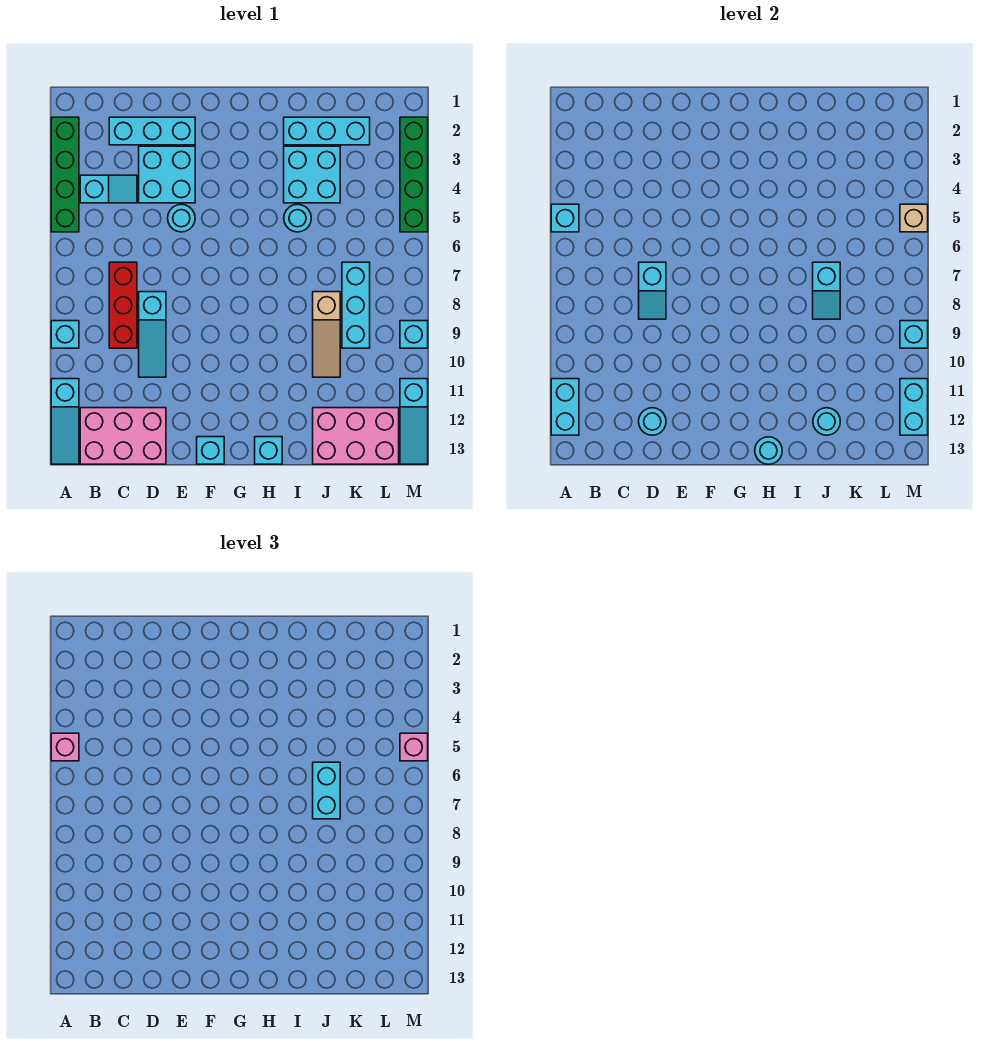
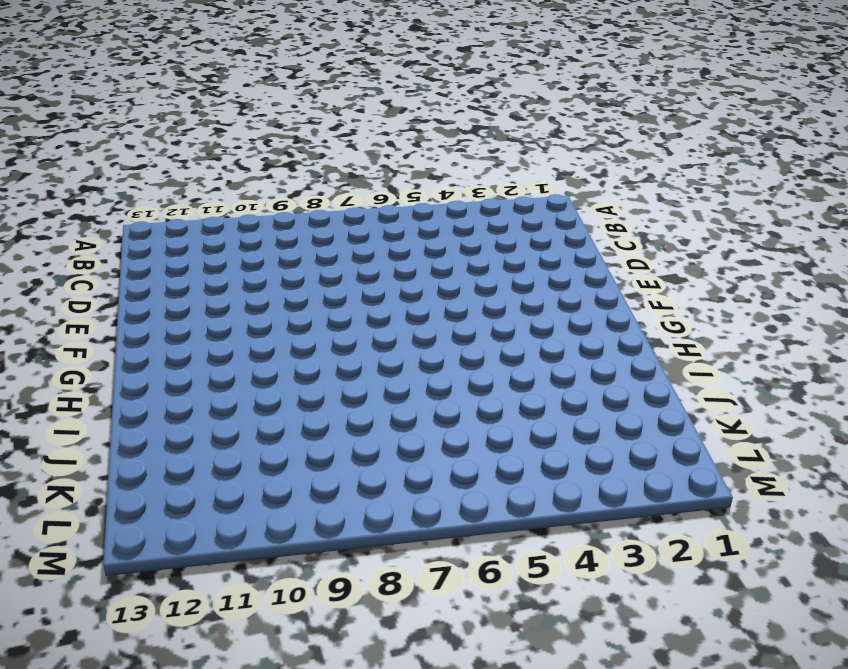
none -> green 1x4 brick [51,117,79,232]
none -> cyan 1x1 brick [51,321,79,348]
none -> cyan 1x3 slope [51,379,79,464]
none -> cyan 1x2 slope [80,175,137,203]

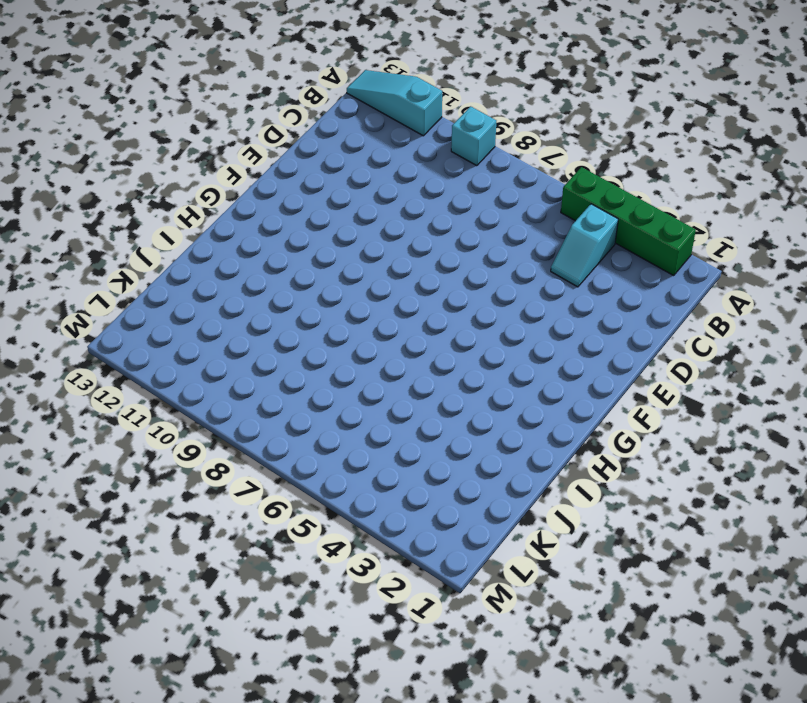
none -> pink 2x3 brick [80,408,166,464]
none -> cyan 1x3 brick [109,117,195,145]
none -> red 1x3 brick [109,262,137,348]
none -> cyan 2x2 brick [139,146,195,203]

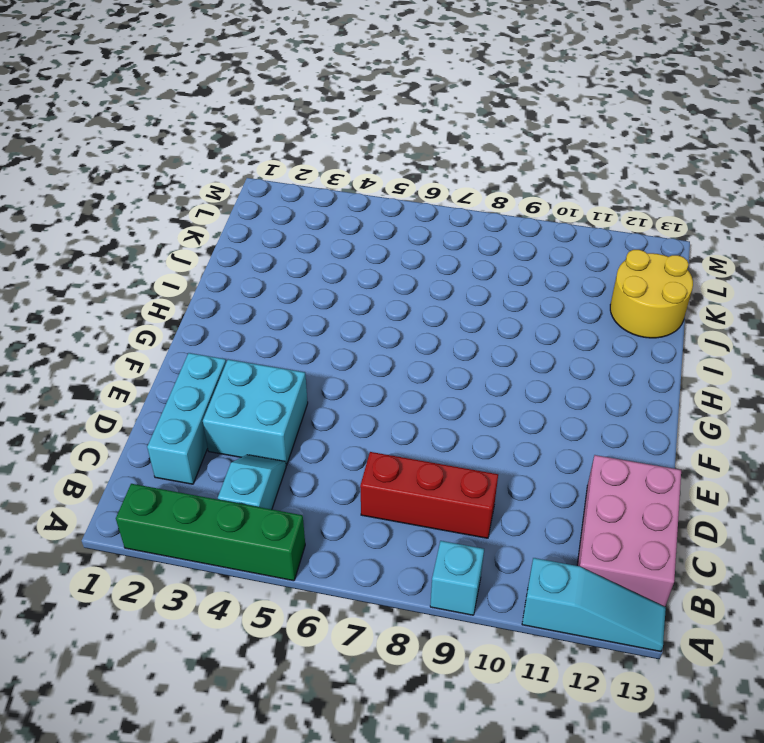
yellow 2x2 round brick [610,250,693,338] -> pink 2x3 brick [313,408,399,464]
none -> cyan 1x3 slope [139,292,166,377]
none -> cyan 1x1 round brick [168,204,195,232]
none -> cyan 1x1 brick [197,437,224,464]
none -> cyan 1x1 brick [255,437,282,464]

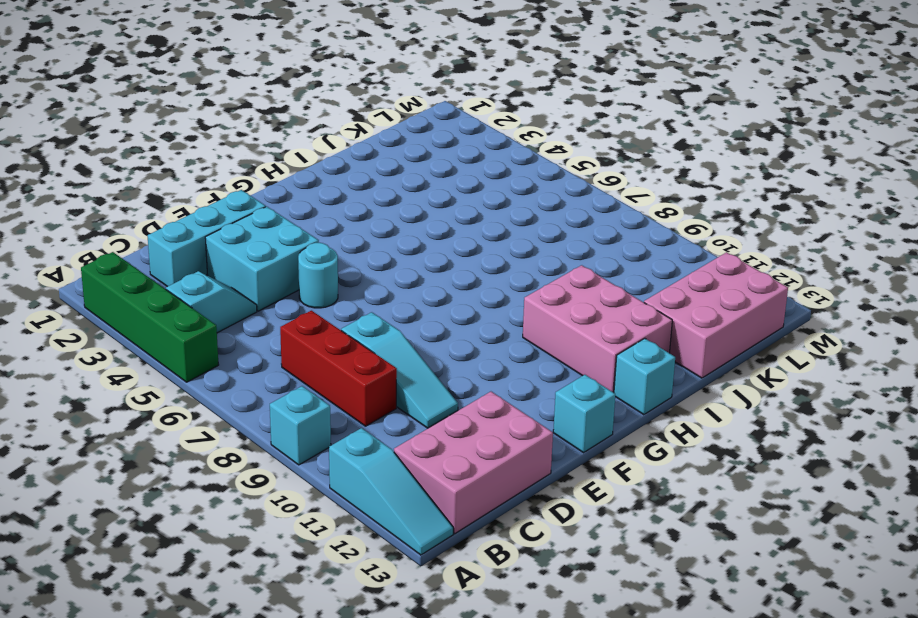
pink 2x3 brick [523,265,672,393] -> none
none -> cyan 1x3 brick [284,117,370,145]
none -> cyan 2x2 brick [284,146,340,203]
none -> cyan 1x1 round brick [284,204,311,232]
none -> tan 1x3 slope [313,292,340,377]

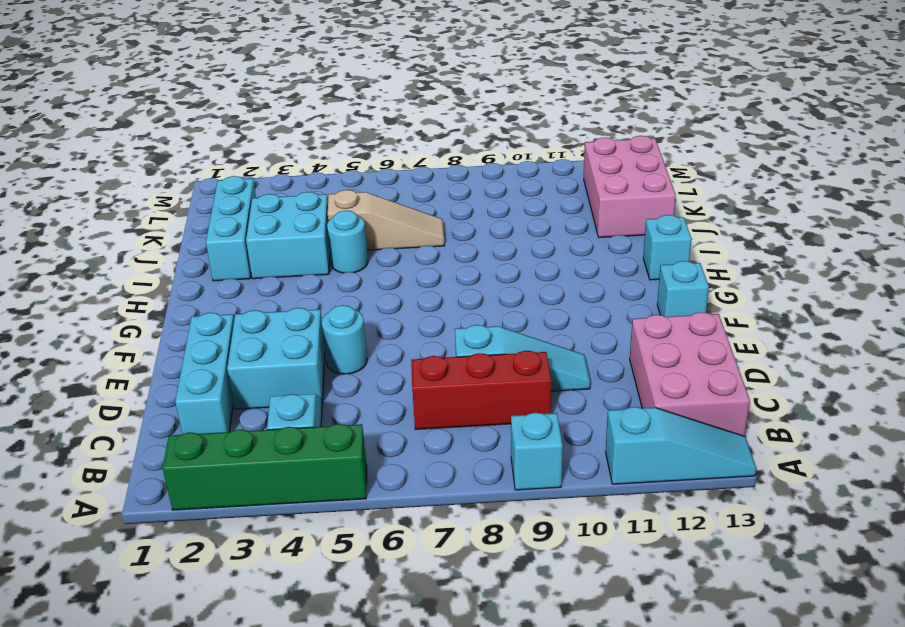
tan 1x3 slope [328,190,445,250] -> tan 1x3 slope moved to [313,292,340,377]
none -> cyan 1x3 brick [342,262,370,348]
none -> green 1x4 brick [400,117,428,232]
none -> cyan 1x1 brick [400,321,428,348]
none -> cyan 1x3 slope [400,379,428,464]

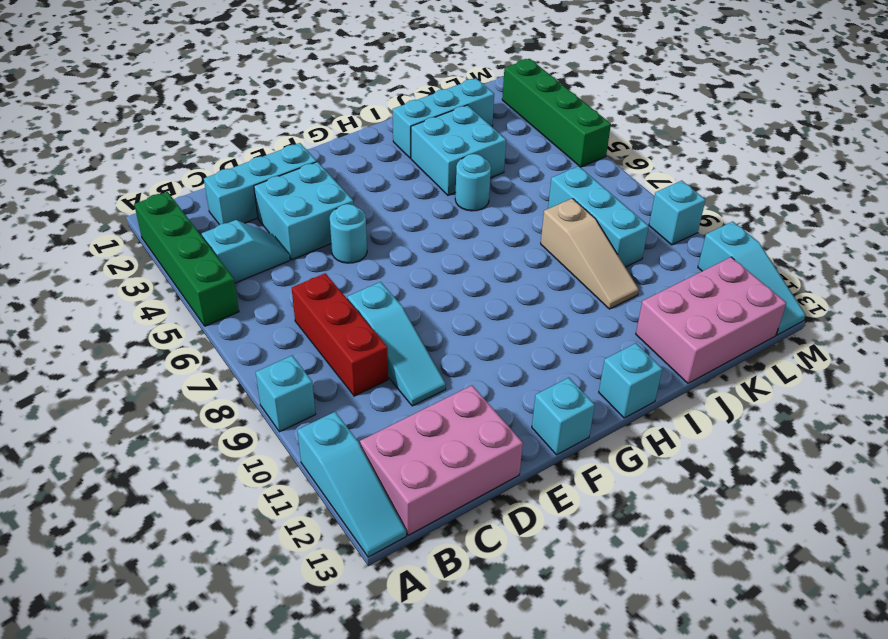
none -> cyan 1x1 brick [551,204,579,232]
none -> cyan 1x2 brick [551,379,579,435]
none -> cyan 1x2 slope [639,262,666,319]
none -> cyan 1x1 round brick [639,408,666,435]

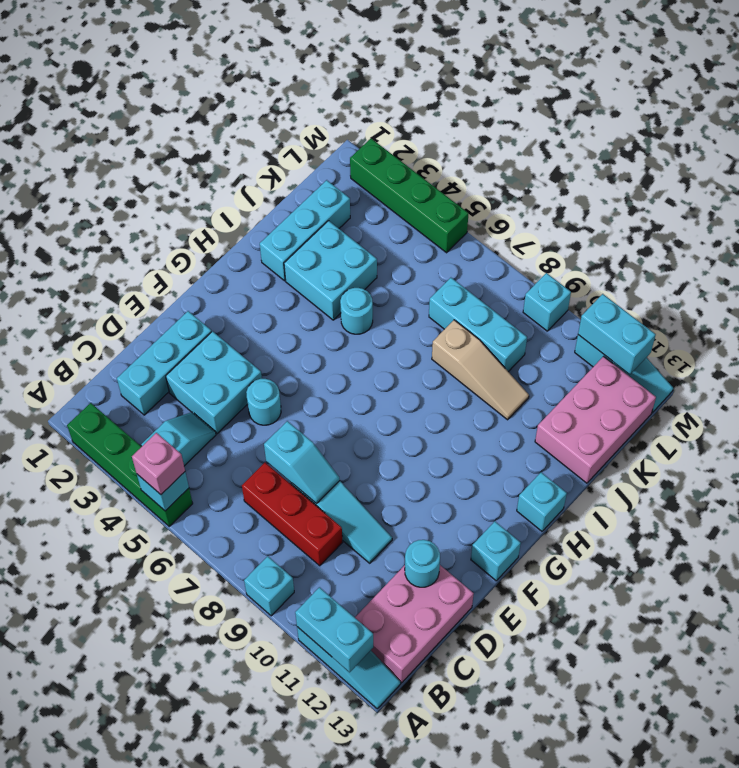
none -> cyan 1x1 round brick [755,437,782,464]
none -> cyan 1x2 slope [813,262,840,319]
none -> cyan 1x1 round brick [813,408,840,435]
none -> tan 1x1 brick [900,204,928,232]

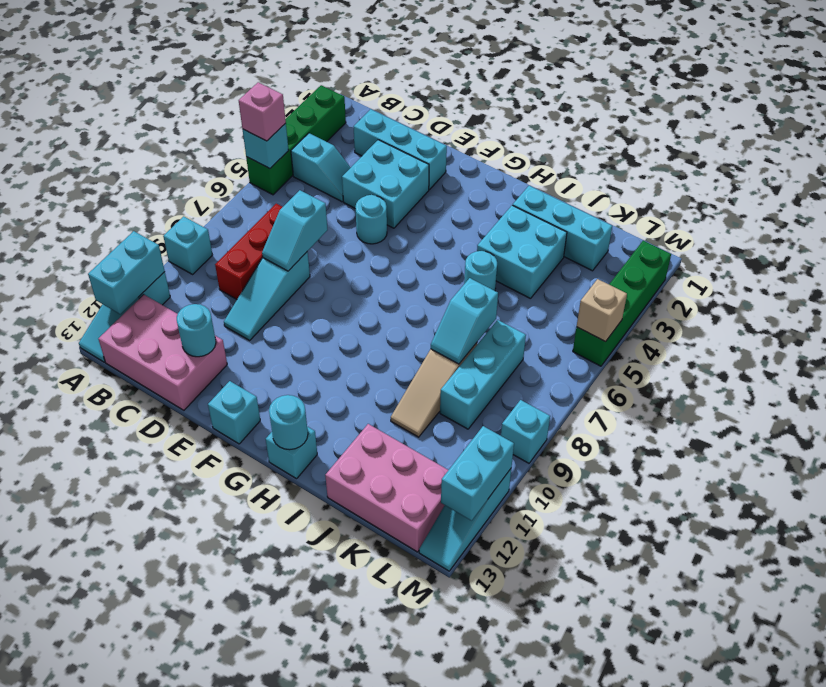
none -> cyan 1x1 round brick [813,408,840,435]
none -> cyan 1x1 brick [900,321,928,348]
none -> cyan 1x2 brick [313,762,340,819]
none -> pink 1x1 brick [400,733,428,761]

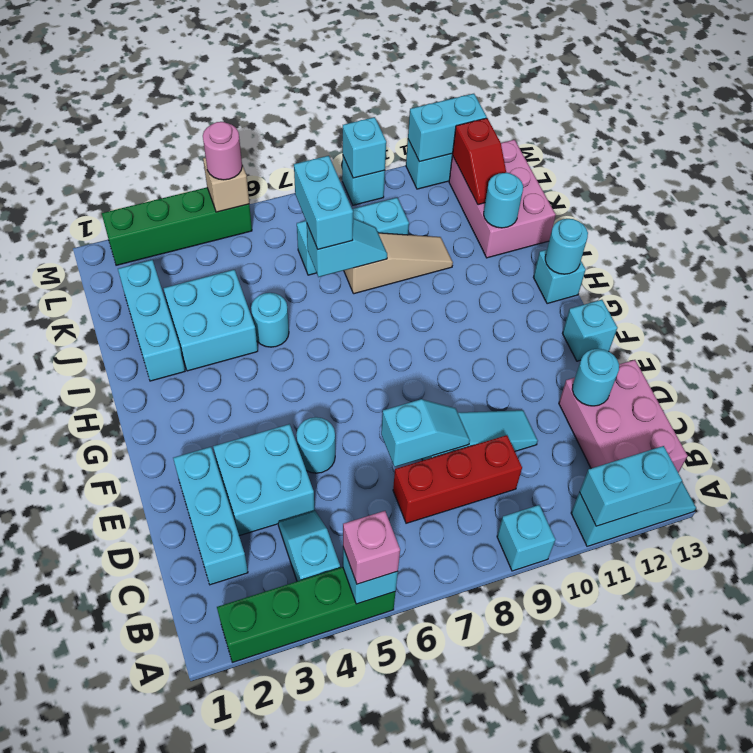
cyan 1x2 brick [294,156,353,249] -> cyan 1x2 brick turned to [313,762,340,819]
red 1x2 slope [452,118,506,205] -> none
pink 1x1 round brick [203,122,242,180] -> pink 1x1 brick [400,733,428,761]

